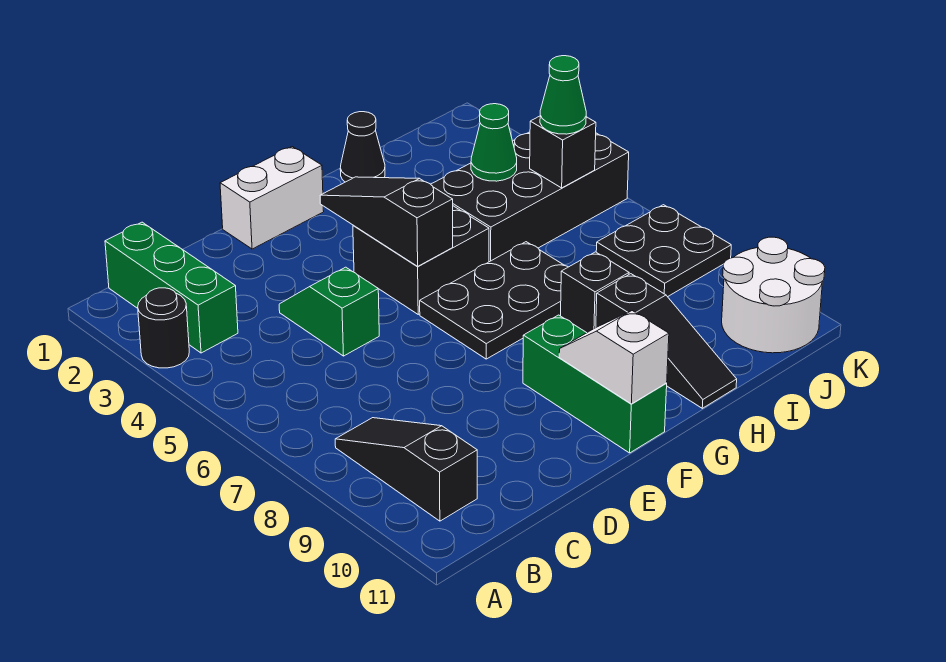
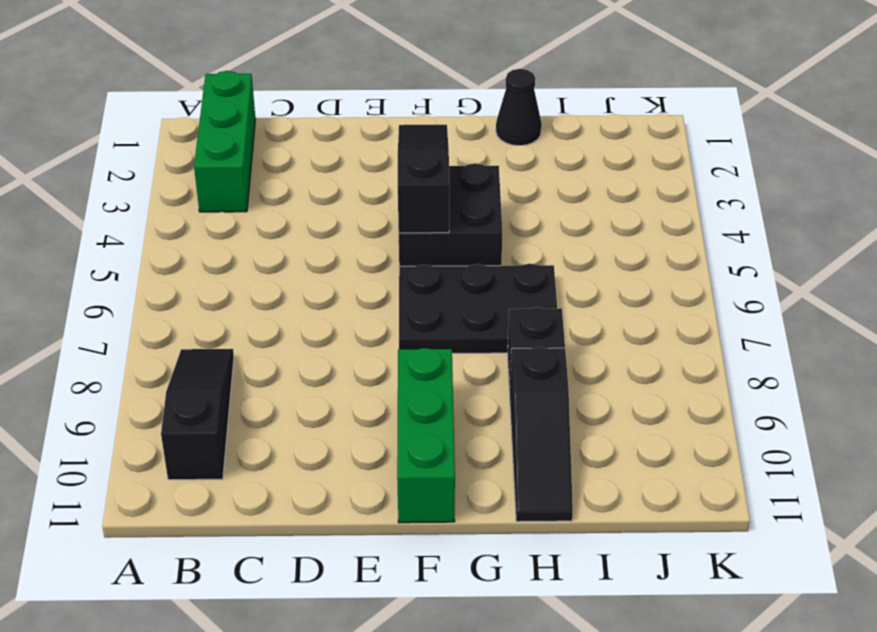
none -> black 1x1 round brick [138,288,189,368]
none -> green 1x2 slope [279,267,379,356]
none -> white 1x2 brick [220,147,324,249]

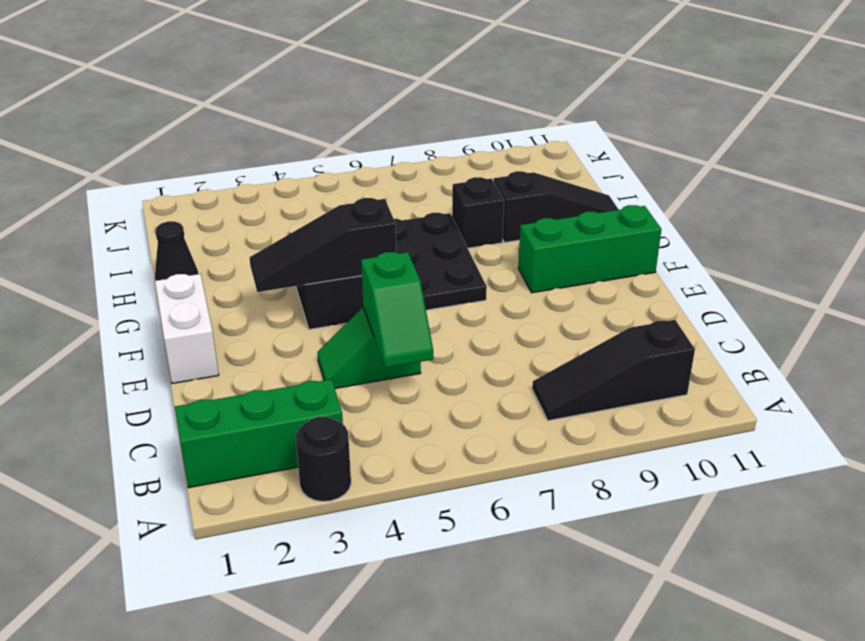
green 1x2 slope [361,252,433,368] -> none
none -> black 2x4 brick [431,132,629,262]
none -> black 2x2 plate [596,205,731,297]
none -> white 2x2 round brick [722,237,825,353]

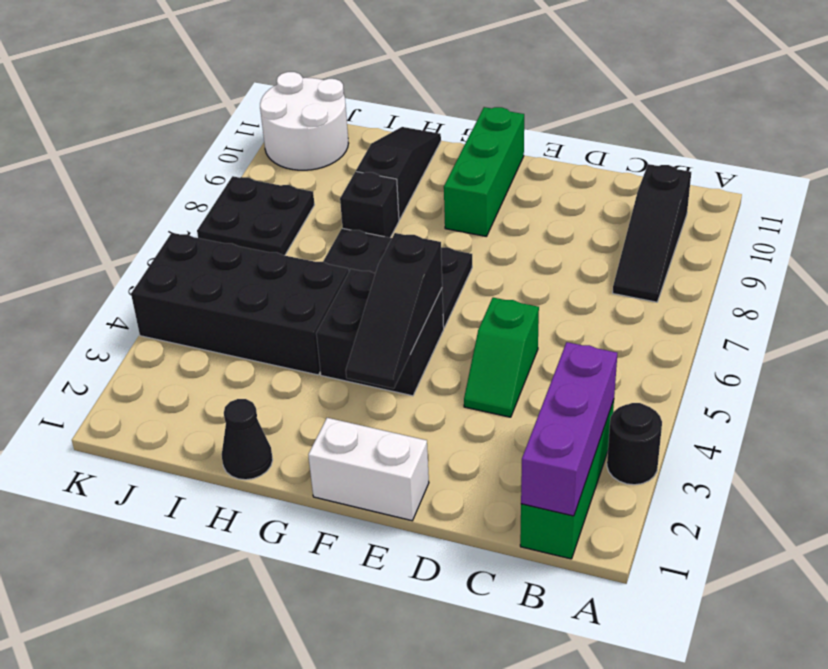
purple 1x3 brick [521,342,617,516] -> none
none -> white 1x2 slope [559,311,669,404]
none -> green 1x1 cone [471,104,517,181]
none -> black 1x1 brick [530,116,596,188]

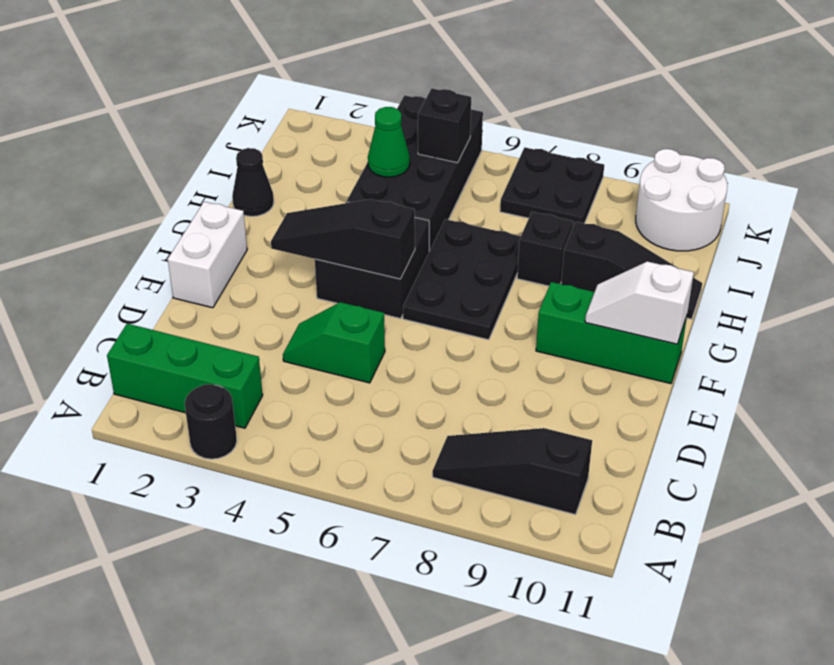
none -> green 1x1 cone [540,56,586,134]

